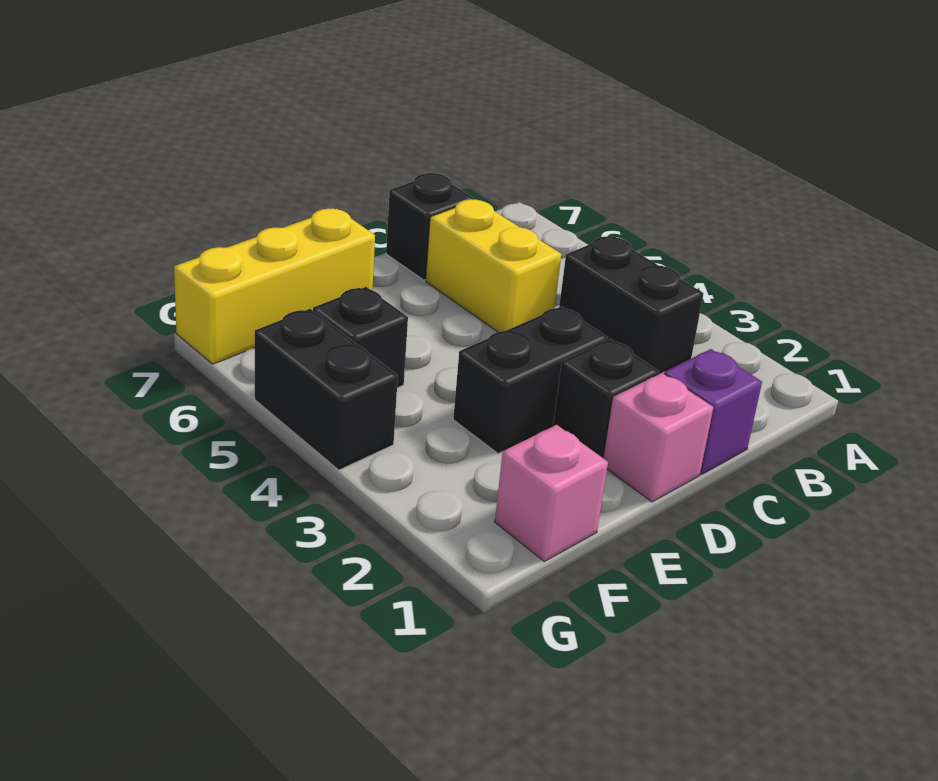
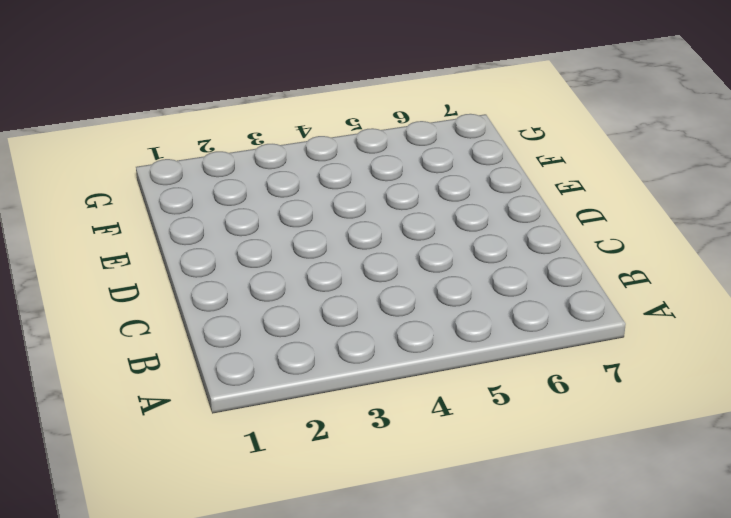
none -> black 1x2 brick [559,236,704,374]
none -> purple 1x1 brick [664,349,762,474]

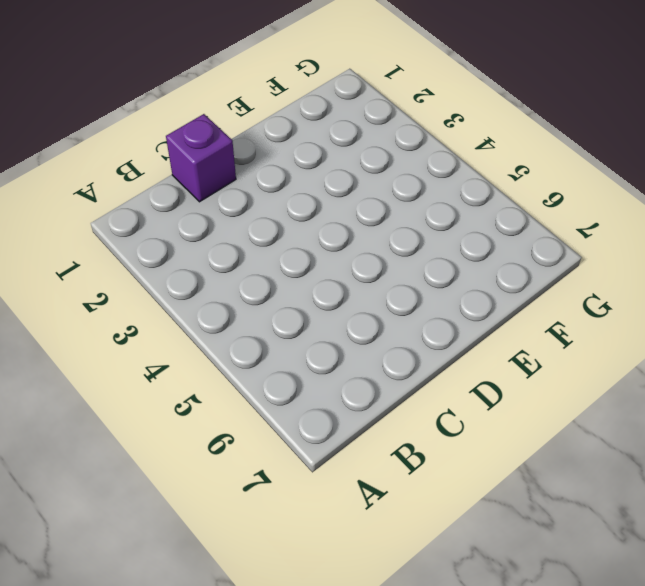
none -> black 1x2 brick [559,236,704,374]
none -> yellow 1x2 brick [426,199,561,332]

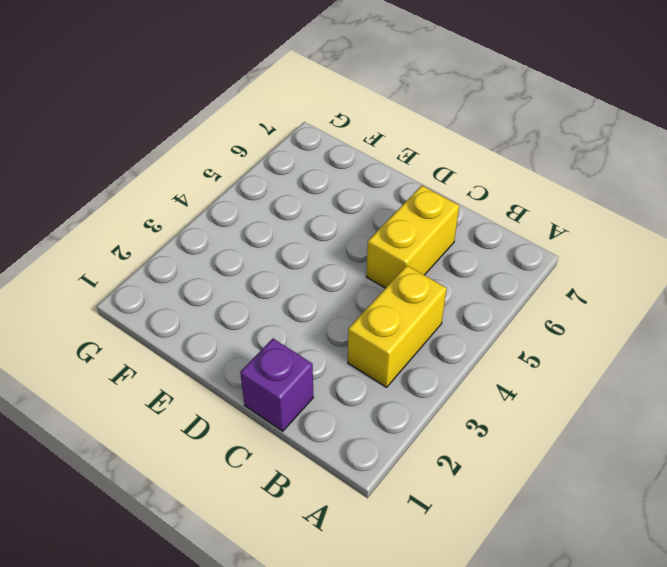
yellow 1x2 brick [348,266,447,387] -> black 1x2 brick [559,236,704,374]
none -> black 1x1 brick [386,173,474,280]
none -> pink 1x1 brick [604,373,713,502]

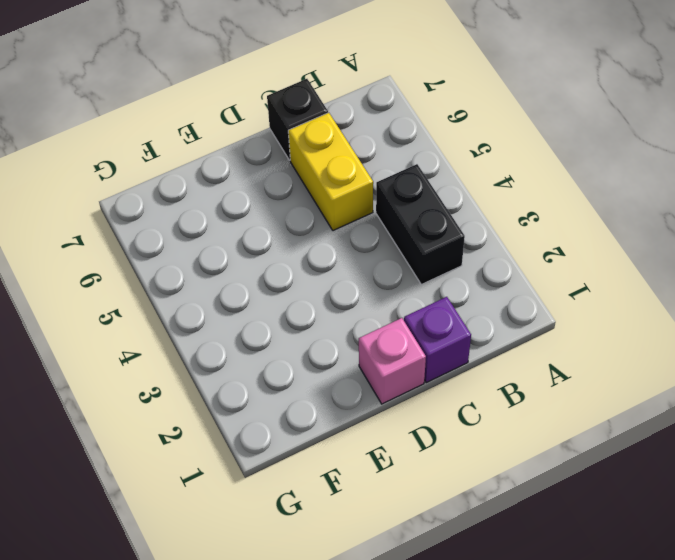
none -> black 1x1 brick [553,339,659,458]
none -> black 1x2 brick [453,306,608,454]

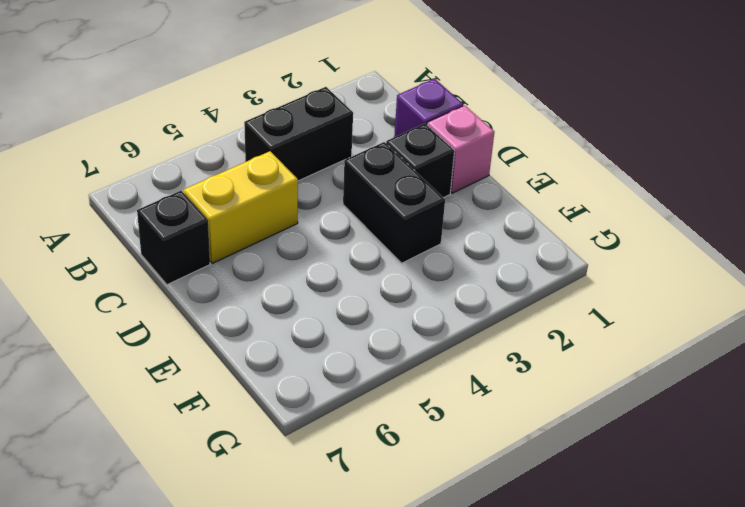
none -> yellow 1x3 brick [174,209,375,364]
none -> pink 1x1 brick [495,425,608,561]

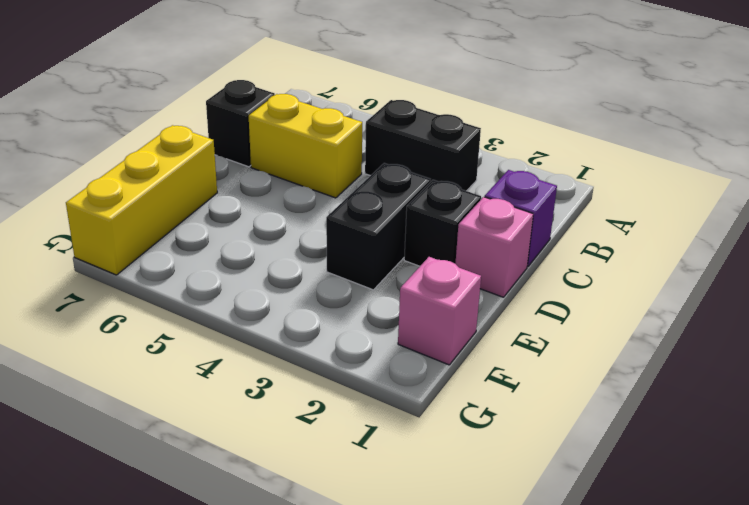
none -> black 1x1 brick [313,287,408,388]
none -> black 1x2 brick [255,309,398,470]

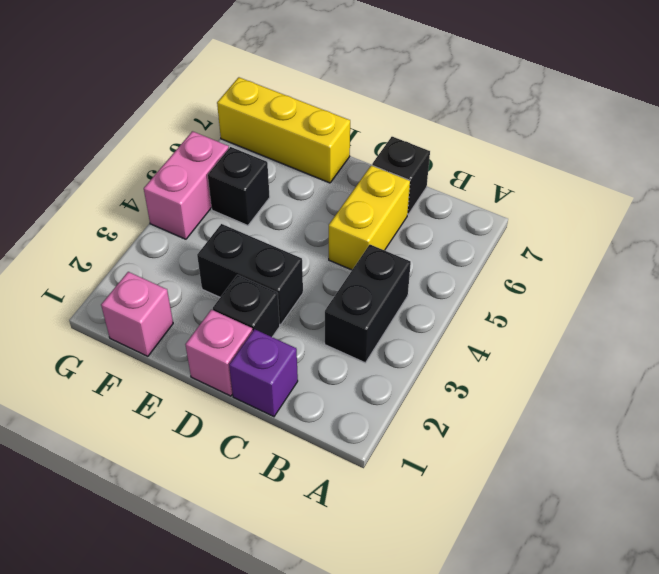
pink 1x2 brick [144,131,229,239] -> black 1x2 brick [255,309,398,470]

